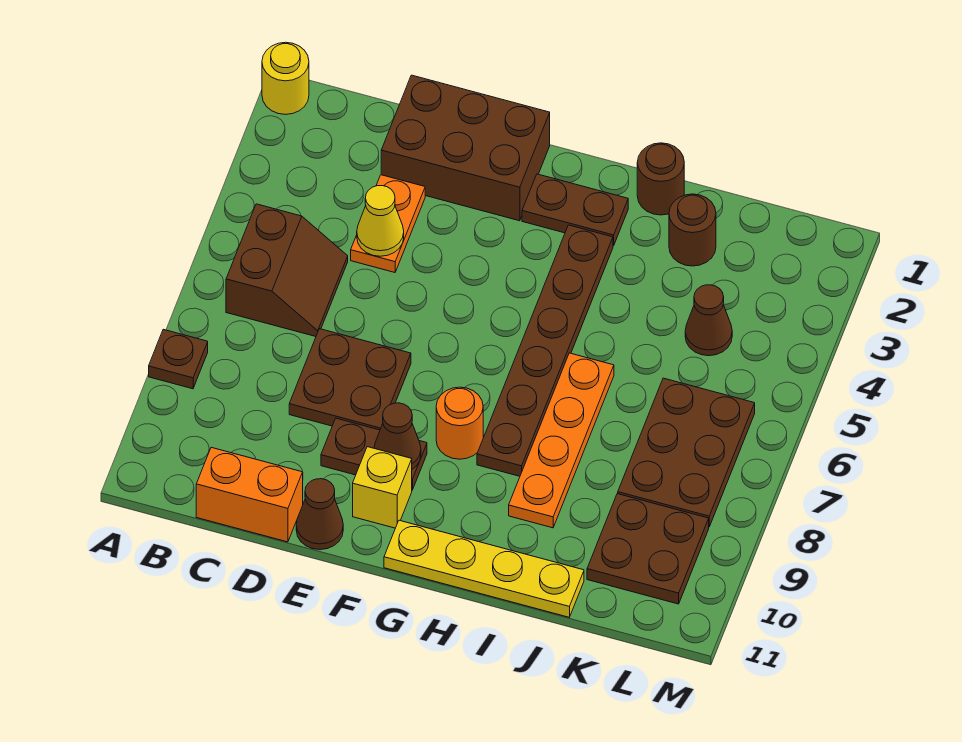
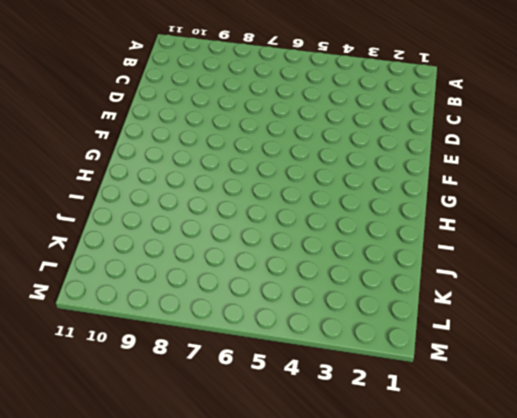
none -> yellow 1x1 round brick [262,42,309,114]
none -> brown 1x1 plate [149,329,208,389]
none -> brown 2x2 slope [226,204,348,337]

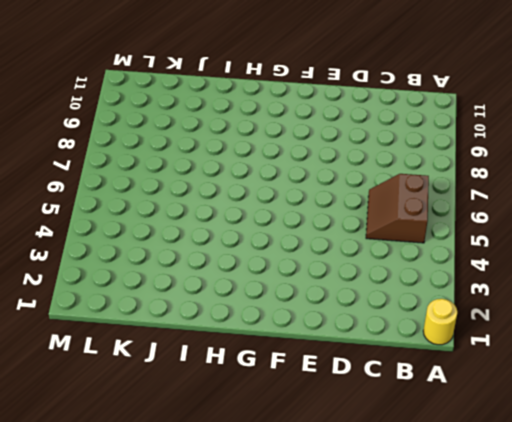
none -> brown 1x1 plate [149,329,208,389]
none -> orange 1x2 brick [196,447,303,542]
none -> brown 2x3 brick [381,75,550,221]

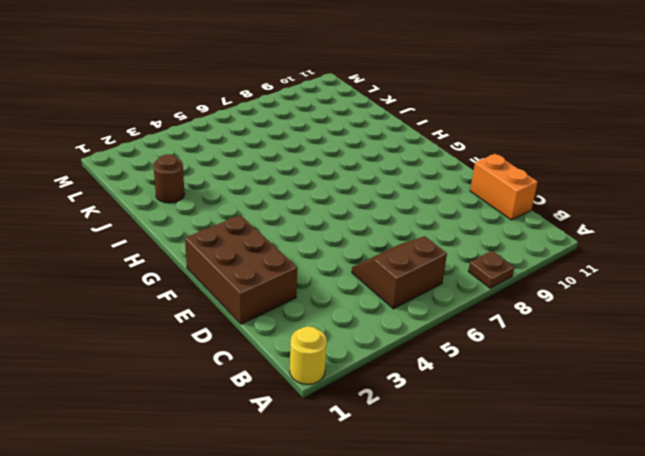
none -> orange 1x2 plate [351,175,425,272]
none -> brown 2x2 plate [289,329,411,430]
none -> brown 1x2 plate [321,418,427,490]

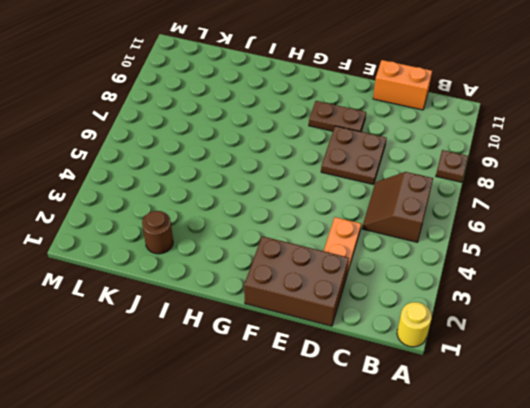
none -> brown 1x1 cone [296,479,343,550]
none -> yellow 1x1 brick [353,447,412,528]
none -> brown 1x2 plate [522,174,628,246]

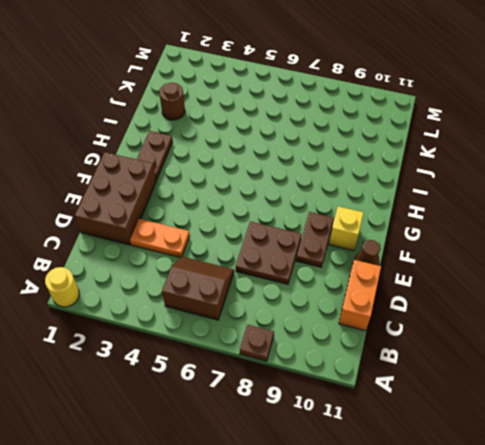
none -> orange 1x1 round brick [436,387,483,459]
none -> yellow 1x4 plate [384,520,584,617]
none -> brown 1x6 plate [477,225,613,476]

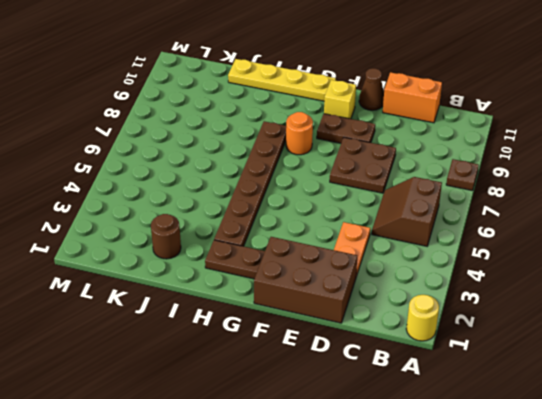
none -> brown 1x1 round brick [637,143,684,215]
none -> orange 1x4 plate [509,353,614,528]
none -> brown 1x1 cone [685,285,732,356]

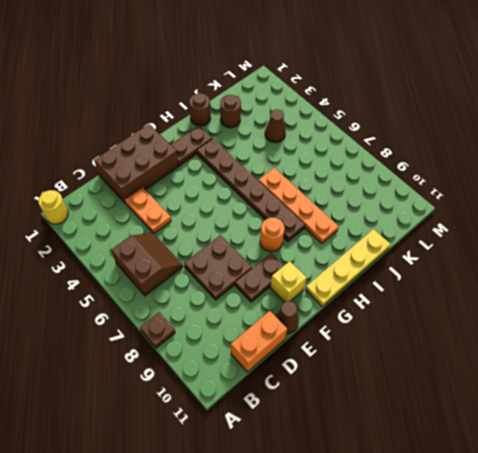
none -> brown 2x3 plate [618,378,755,527]
none -> brown 2x2 plate [587,494,709,604]
none -> yellow 1x1 cone [357,186,404,256]

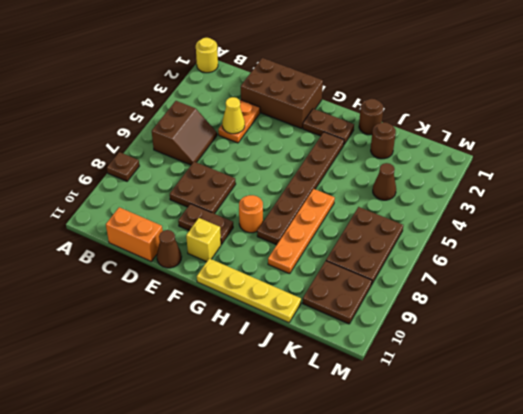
none -> brown 1x1 cone [374,403,421,469]

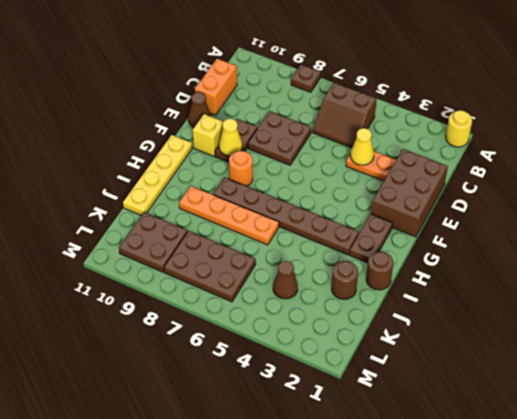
yellow 1x1 cone [219,119,242,156] -> brown 1x1 cone [374,403,421,469]

